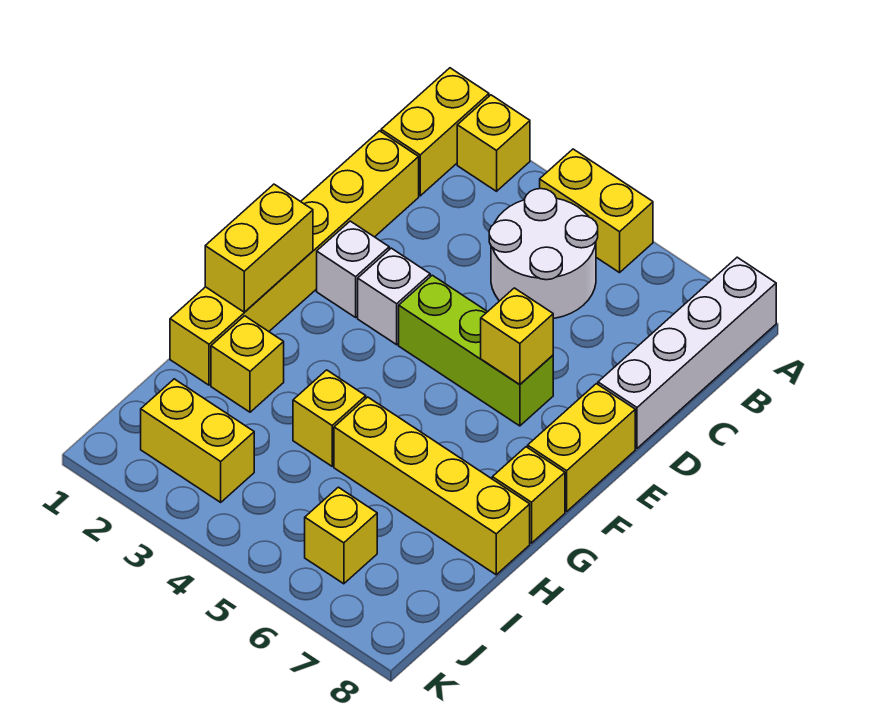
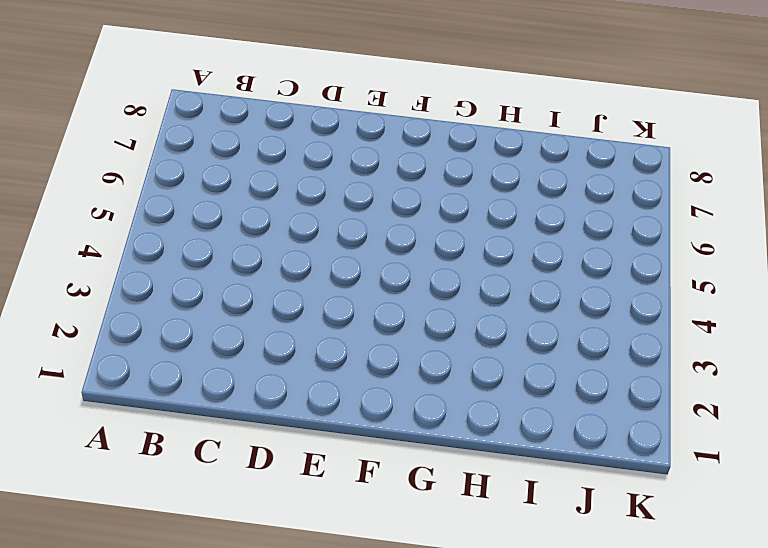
none -> yellow 1x2 brick [381,68,489,196]
none -> yellow 1x1 brick [457,95,530,191]
none -> yellow 1x2 brick [540,149,653,273]

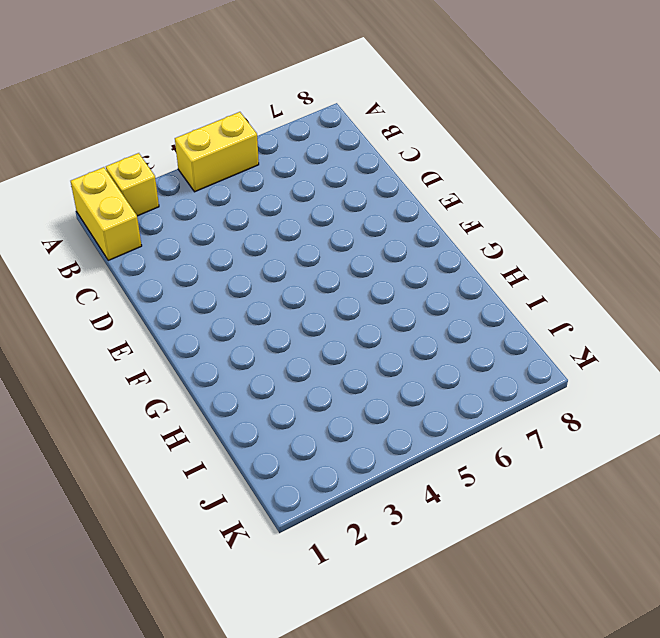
none -> white 1x4 brick [598,257,776,448]
none -> white 2x2 round brick [489,189,598,318]
none -> yellow 1x6 brick [170,131,419,385]

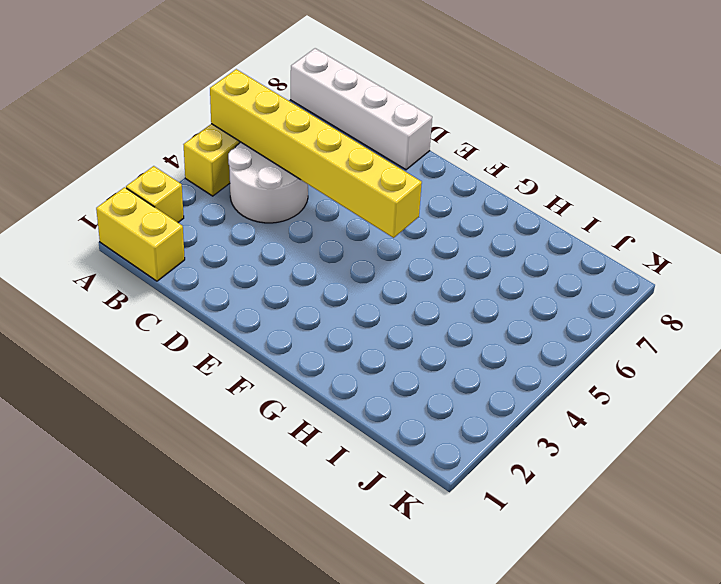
yellow 1x6 brick [210,69,422,238] -> yellow 1x6 brick moved to [170,131,419,385]
none -> white 1x1 brick [317,221,389,317]
none -> white 1x1 brick [358,248,430,345]
none -> lime 1x3 brick [399,275,553,426]

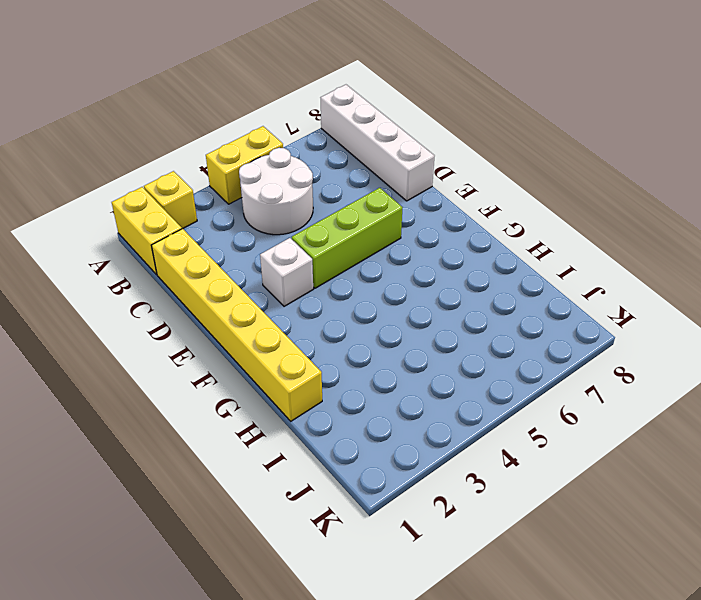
none -> white 1x1 brick [317,221,389,317]
none -> yellow 1x2 brick [528,384,635,512]
none -> yellow 1x1 brick [492,447,565,543]

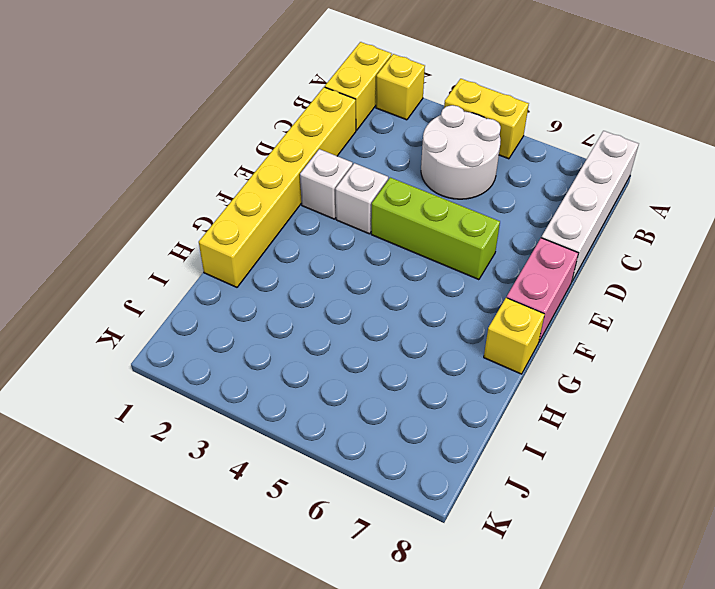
pink 1x2 brick [507,238,578,341] -> yellow 1x2 brick [528,384,635,512]
none -> yellow 1x1 brick [211,316,284,412]
none -> yellow 1x1 brick [293,370,366,466]
none -> yellow 1x4 brick [334,397,530,575]

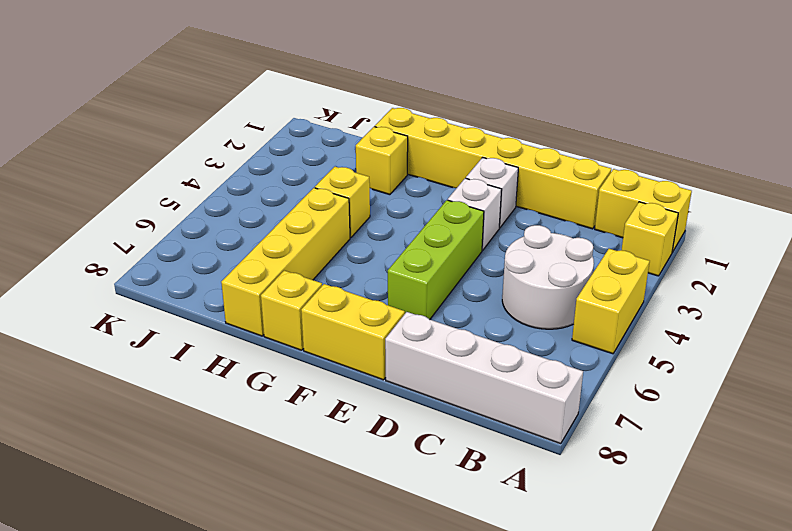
none -> yellow 1x2 brick [141,379,254,502]
none -> yellow 1x1 brick [305,487,377,584]
none -> yellow 1x1 brick [481,288,553,384]

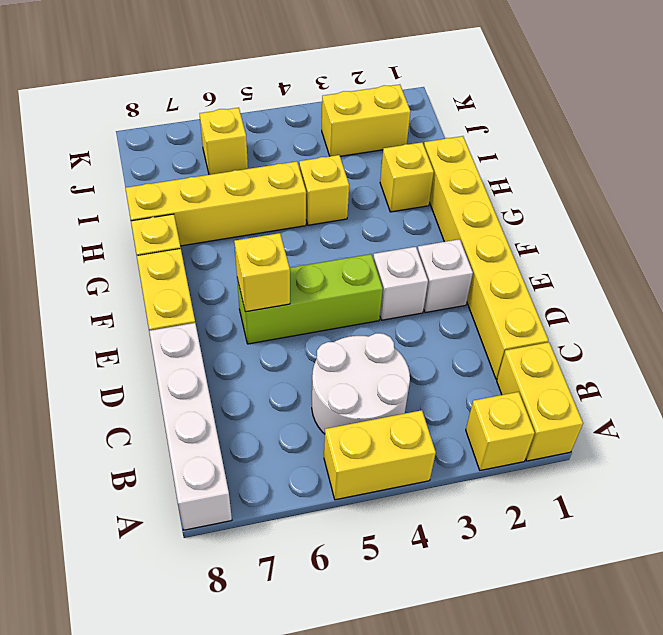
none -> yellow 1x2 brick [205,184,313,312]

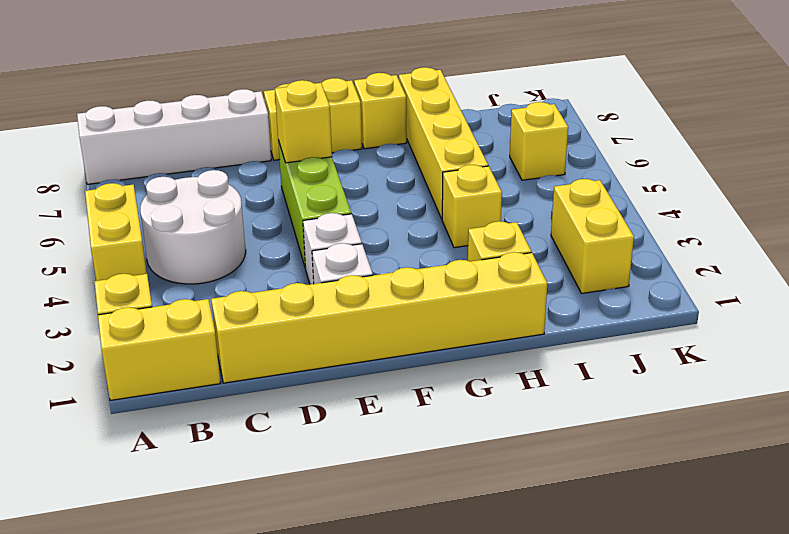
none -> yellow 1x2 brick [205,184,313,312]

